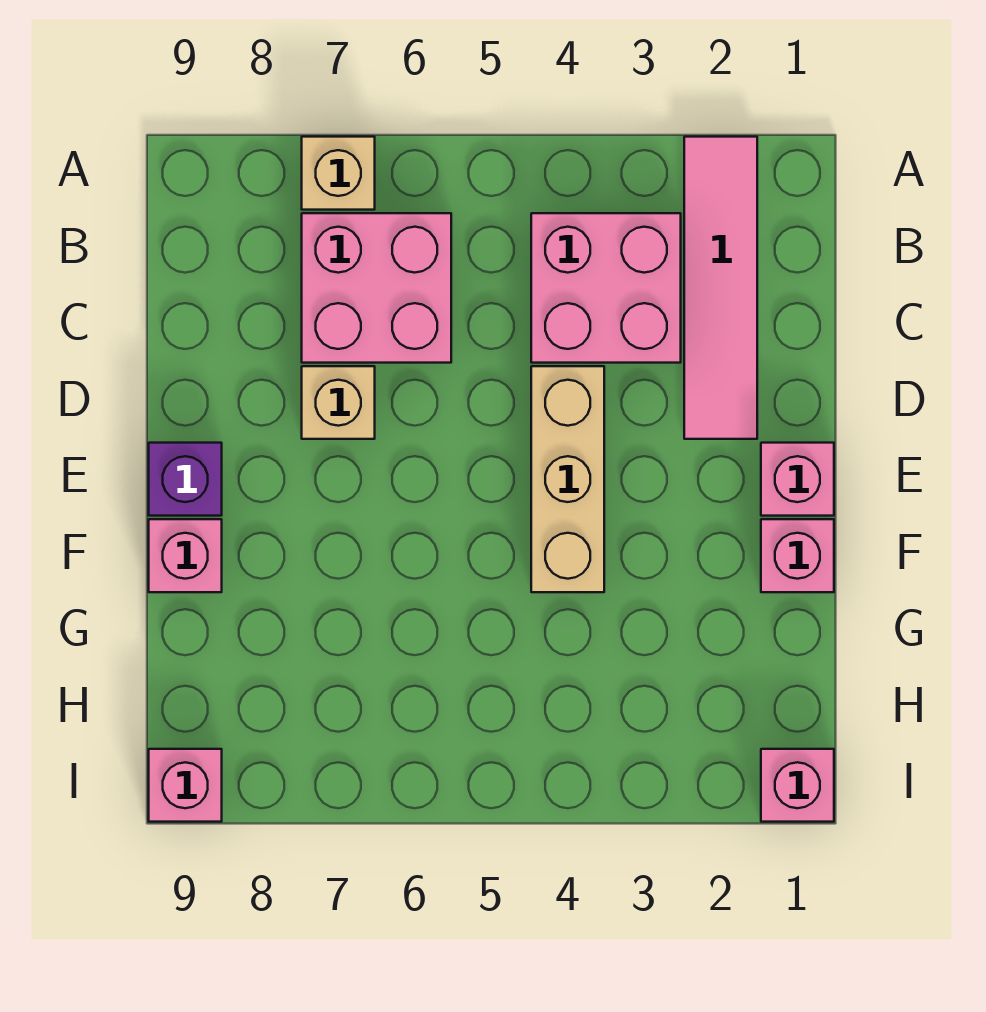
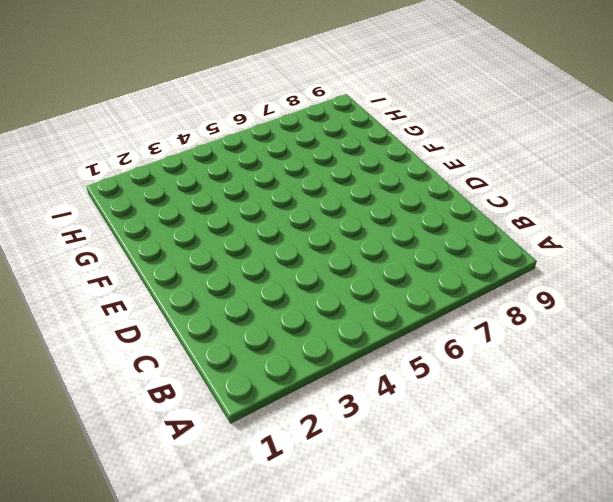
none -> pink 1x4 tile [684,137,757,439]
none -> tan 1x1 brick [302,137,375,210]
none -> pink 2x2 brick [531,213,681,363]

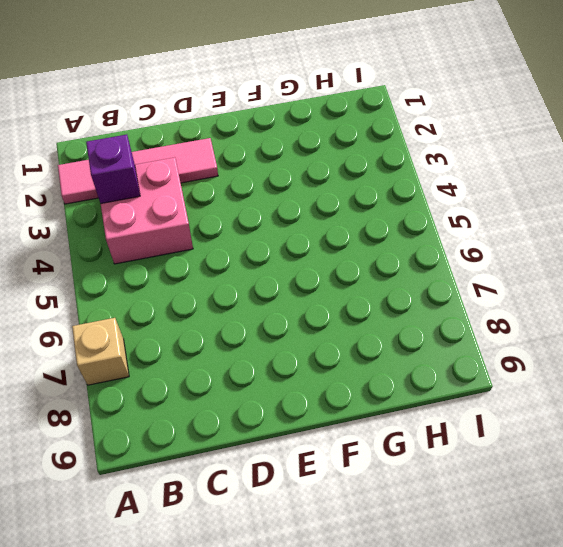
purple 1x1 brick [86,134,140,204] -> purple 1x1 brick moved to [149,443,222,516]
none -> pink 2x2 brick [302,213,451,363]
none -> tan 1x3 brick [531,366,604,592]
none -> tan 1x1 brick [302,366,375,439]

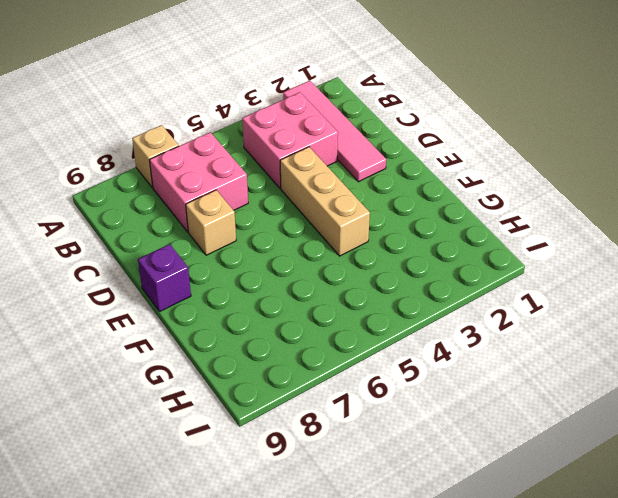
none -> pink 1x1 brick [761,443,834,516]
none -> pink 1x1 brick [761,519,834,592]
none -> pink 1x1 brick [149,519,222,592]

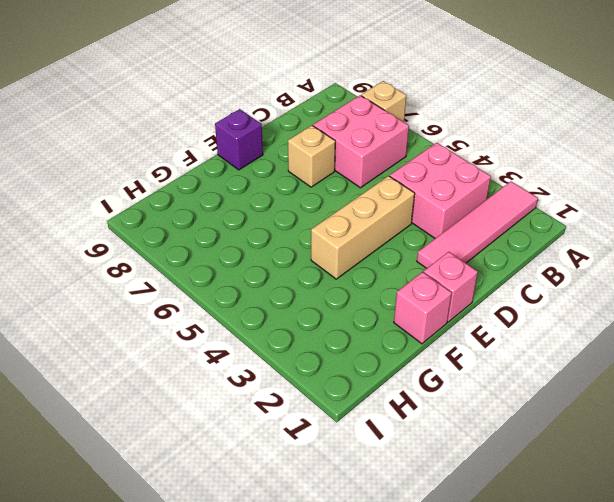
none -> pink 1x1 brick [149,519,222,592]
none -> pink 1x1 brick [761,749,834,822]
none -> pink 1x1 brick [149,749,222,822]

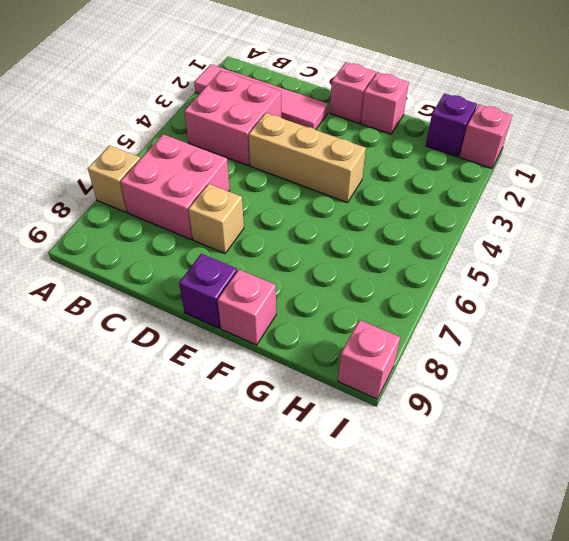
purple 1x1 brick [426,93,477,157] -> none

